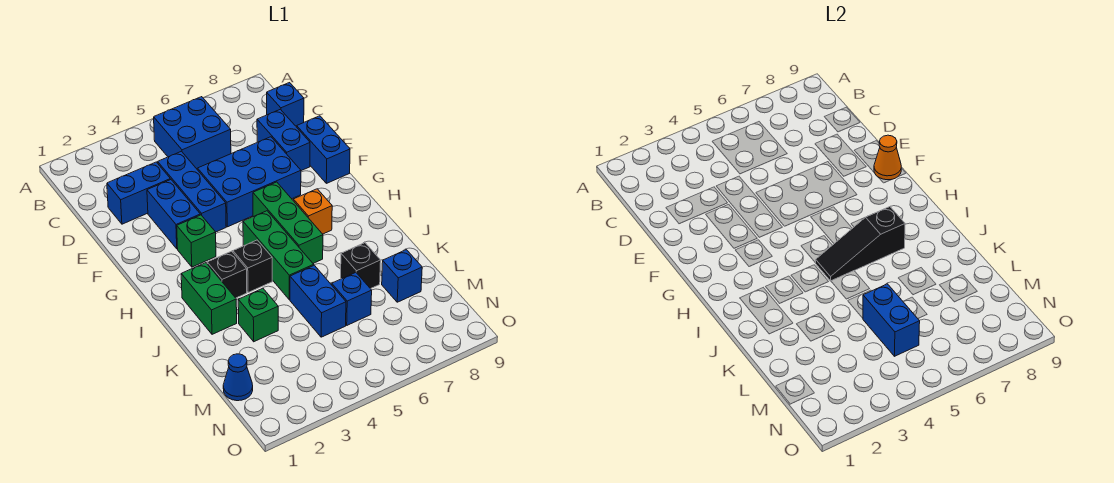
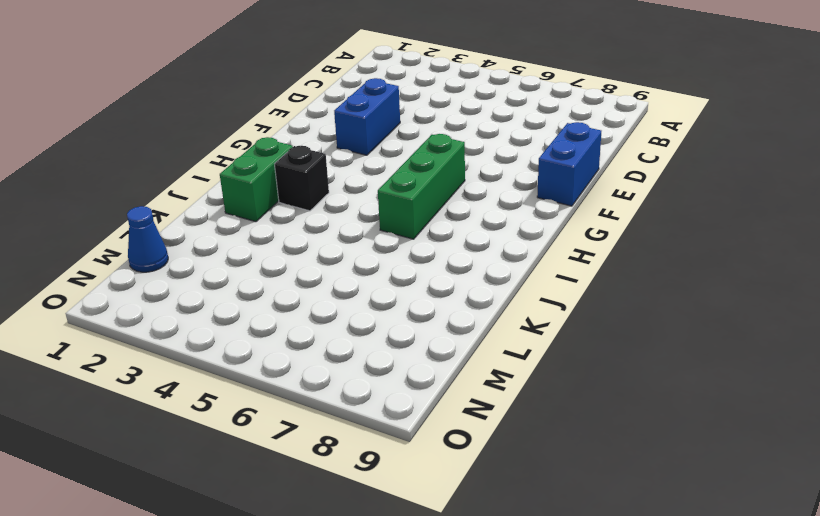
none -> blue 2x2 brick [154,97,231,169]
none -> blue 1x1 brick [267,83,304,126]
none -> blue 1x2 brick [107,162,170,224]

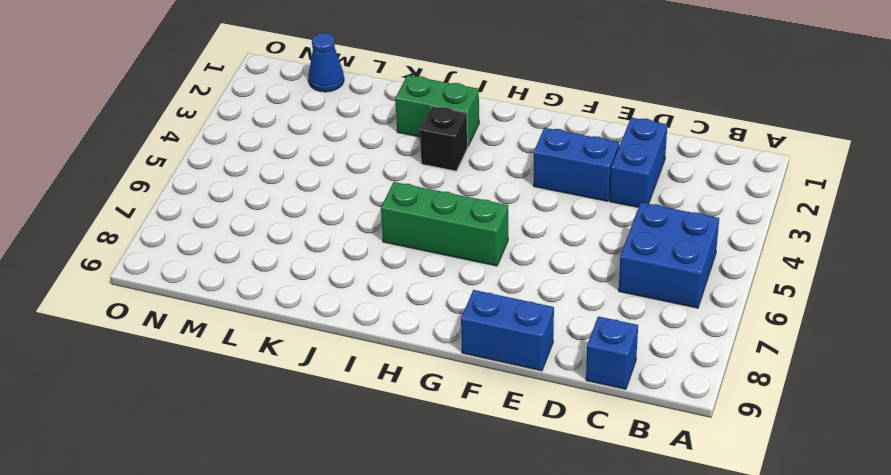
none -> blue 1x3 brick [158,151,226,232]
none -> blue 1x2 brick [257,109,310,171]
none -> blue 2x3 brick [197,137,301,227]

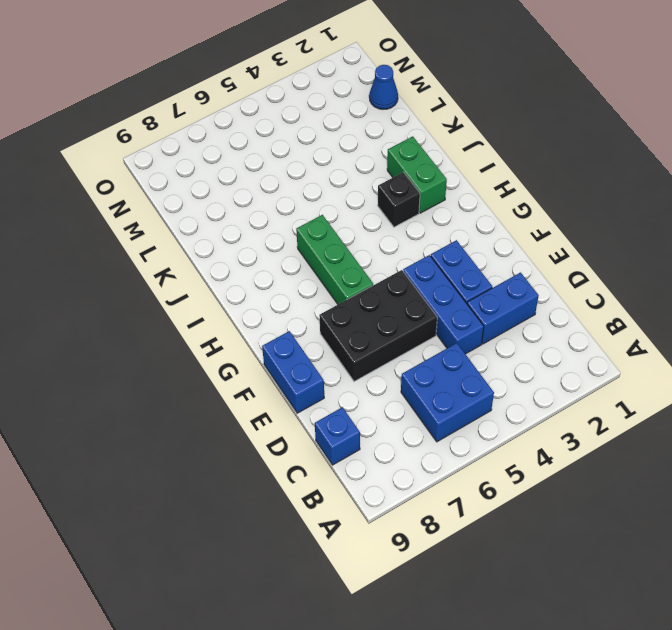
black 2x3 brick [319,270,437,382] -> blue 2x3 brick [197,137,301,227]
none -> blue 1x2 brick [257,109,310,171]
none -> green 1x1 brick [177,215,216,267]
none -> green 1x3 brick [243,211,314,300]

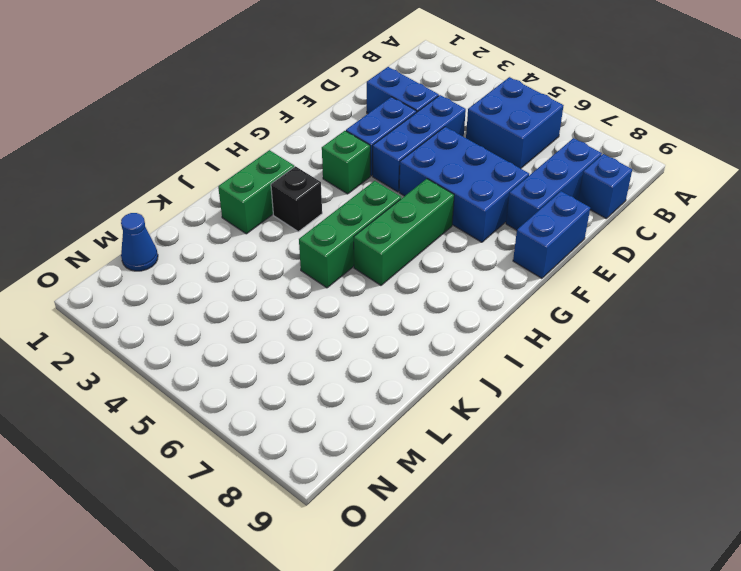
blue 1x3 brick [506,138,602,230] -> blue 1x2 brick [257,109,310,171]
none -> orange 1x1 brick [293,189,332,234]
none -> black 1x1 brick [233,240,272,292]
none -> green 1x1 brick [238,288,278,342]

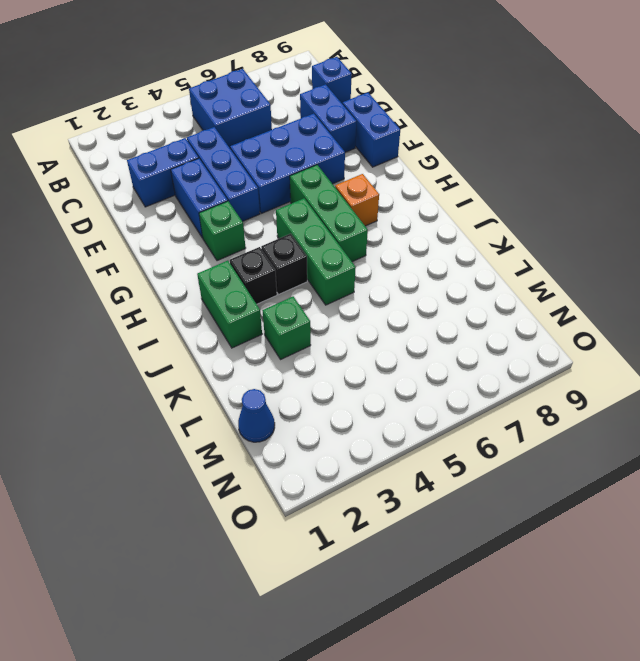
none -> blue 1x2 brick [290,265,346,337]
none -> black 1x1 brick [341,243,381,289]
none -> blue 1x1 brick [332,273,372,325]

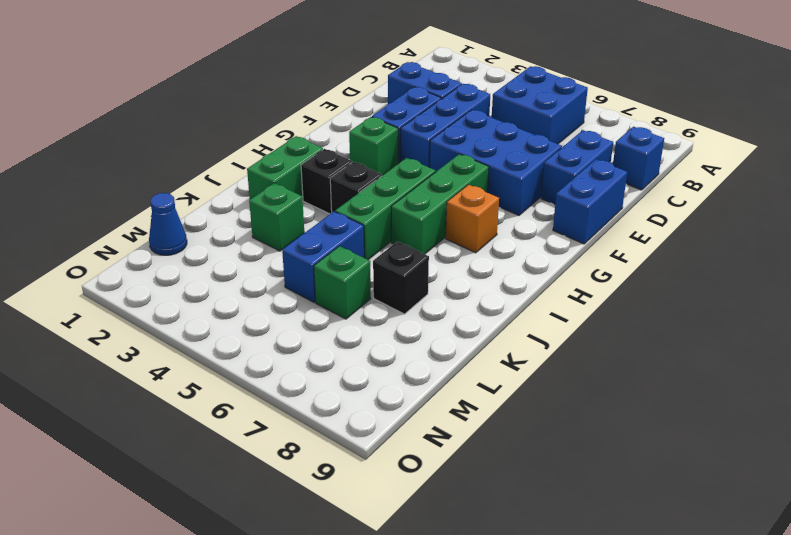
green 1x1 brick [314,246,371,319] -> blue 1x1 brick [332,273,372,325]
none -> blue 1x1 brick [382,250,422,302]
none -> orange 1x1 cone [874,135,901,180]
none -> black 1x3 slope [816,207,905,281]

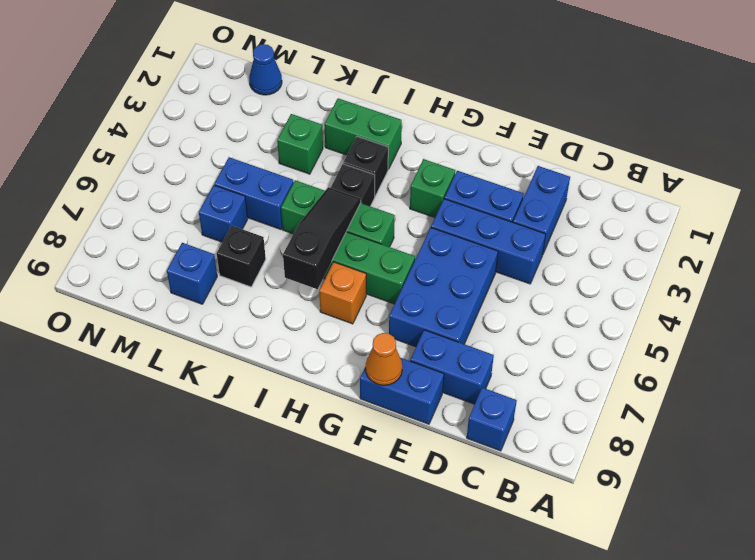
none -> blue 2x2 brick [154,97,231,169]
none -> blue 1x2 brick [863,284,920,356]

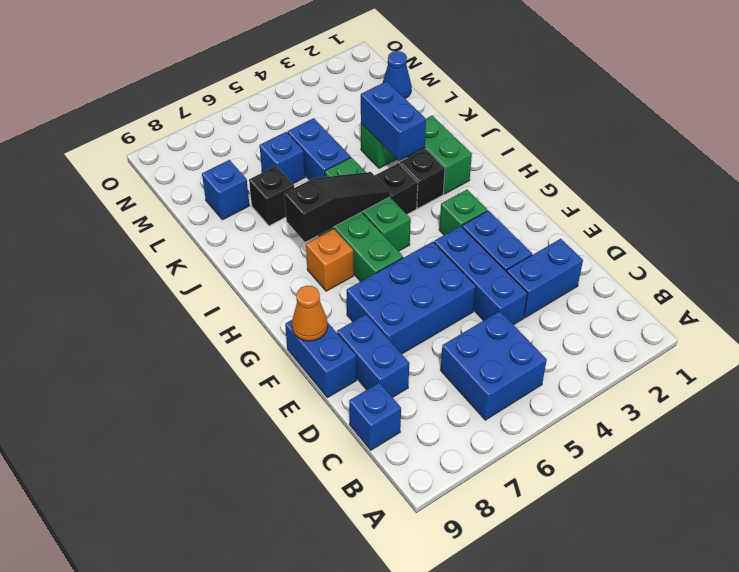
blue 1x2 brick [361,81,426,161] -> blue 1x2 brick moved to [863,284,920,356]

